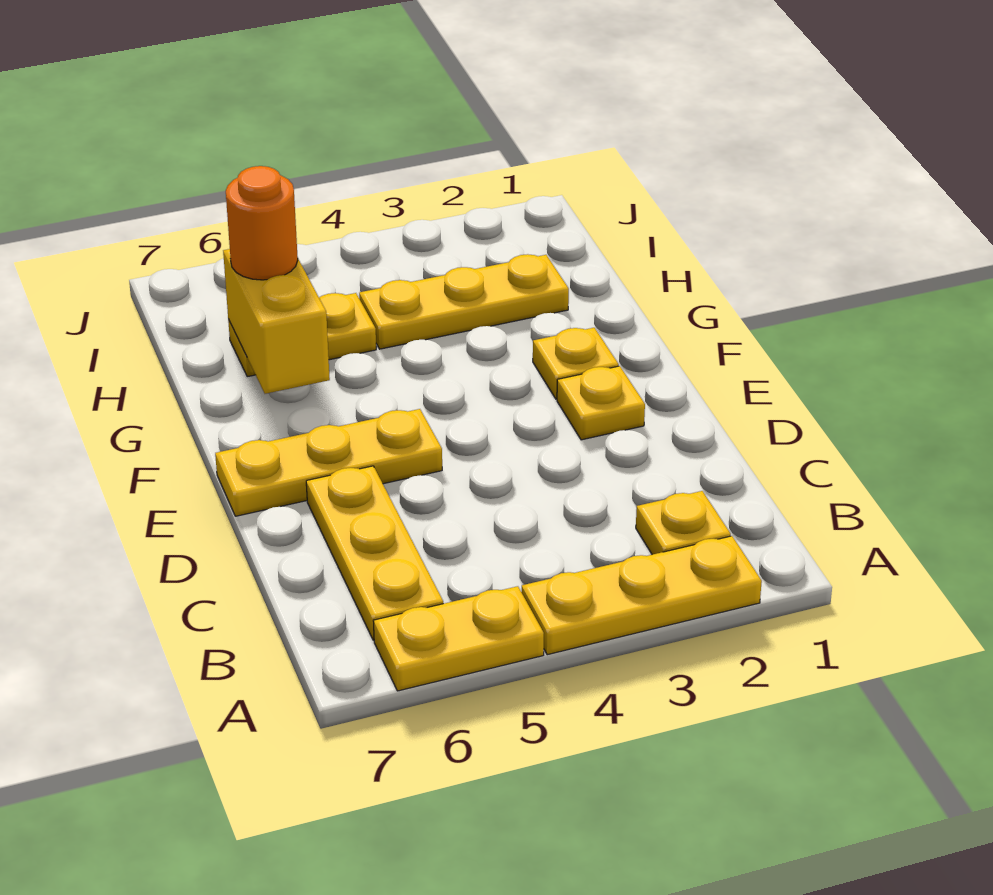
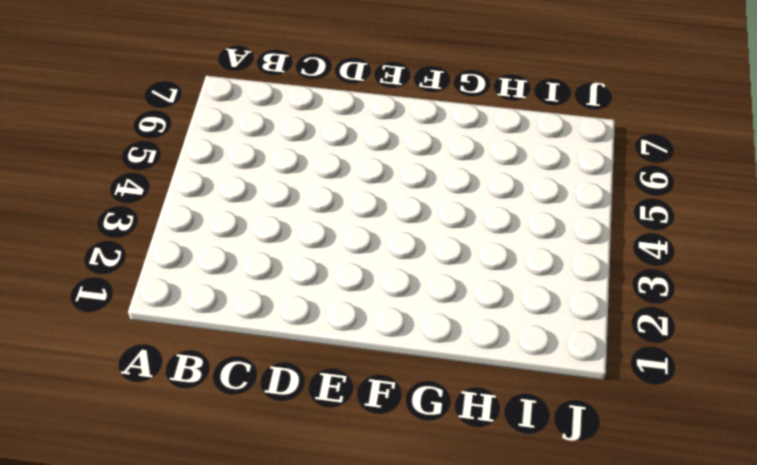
none -> yellow 1x3 plate [522,536,762,655]
none -> yellow 1x2 plate [373,586,544,691]

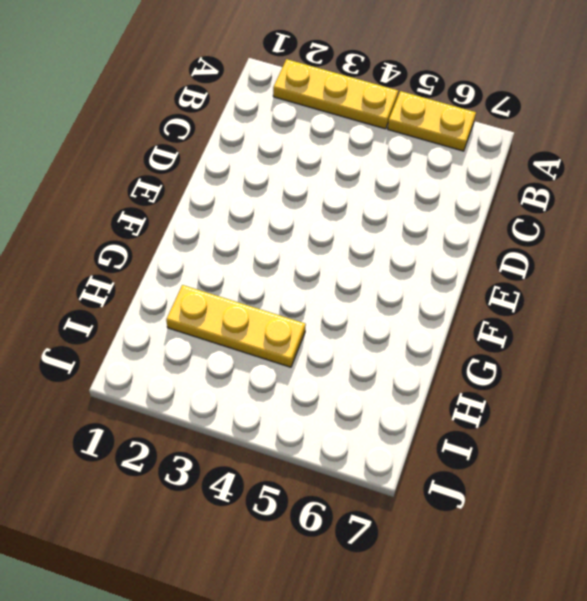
none -> yellow 1x1 plate [636,491,731,555]
none -> yellow 1x3 plate [306,466,443,640]

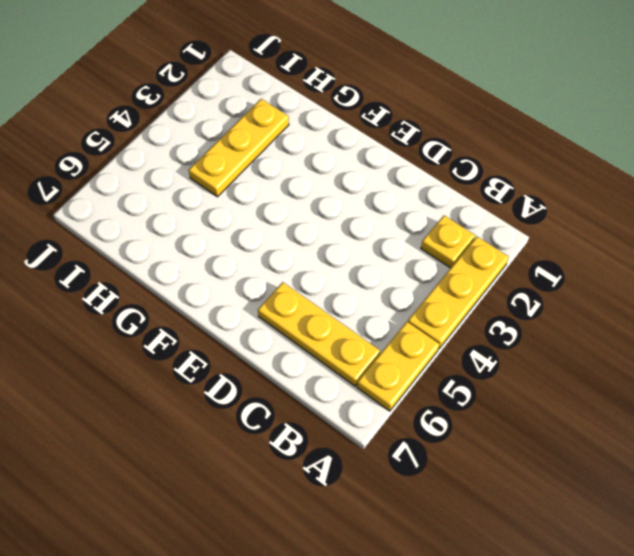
none -> yellow 1x1 plate [557,366,645,440]
none -> yellow 1x3 plate [215,409,442,516]

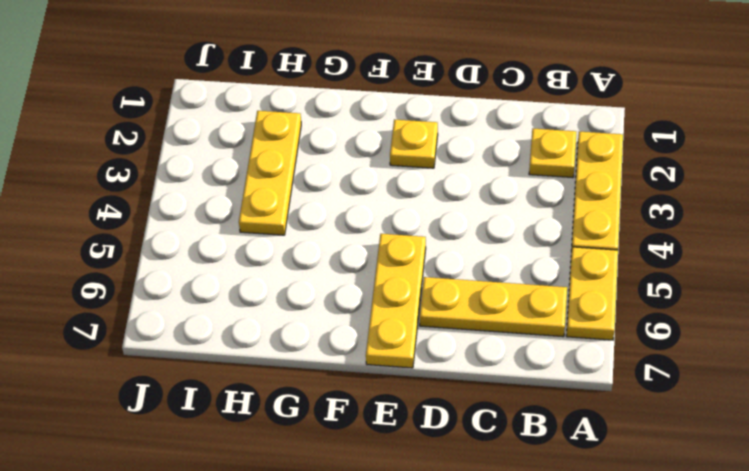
none -> yellow 1x1 plate [533,328,619,399]
none -> yellow 1x2 plate [228,293,376,377]

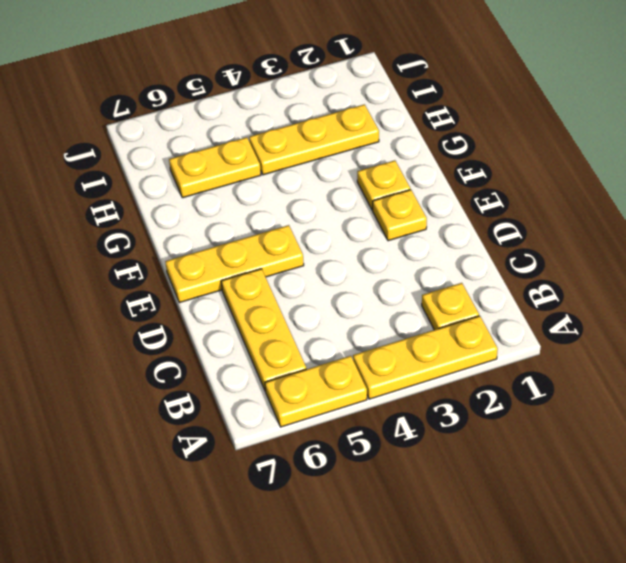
none -> yellow 1x2 brick [223,249,330,394]
none -> orange 1x1 round brick [226,166,298,280]

